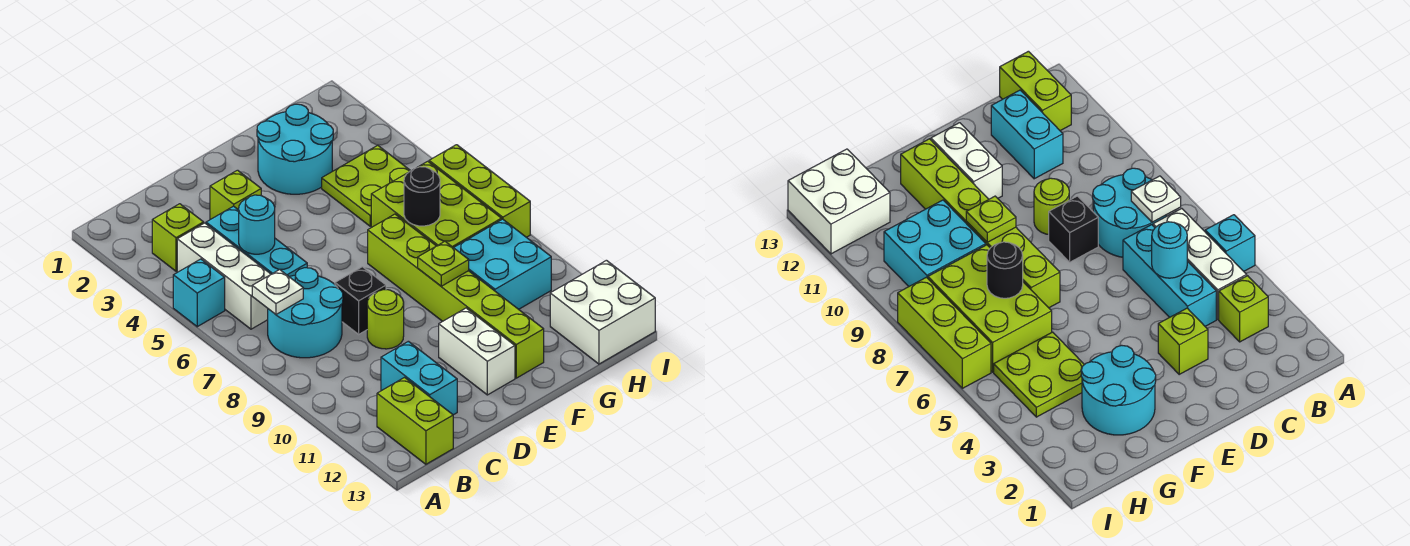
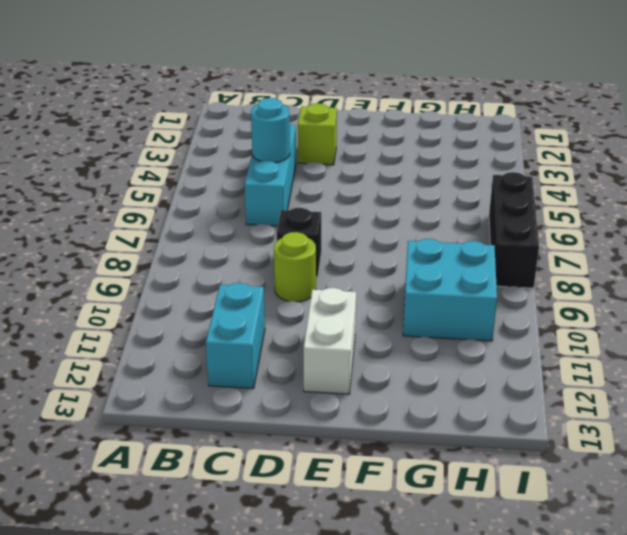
black 1x3 brick [489,172,539,288] -> lime 1x3 brick [429,145,530,237]
none -> cyan 1x1 brick [173,259,225,327]
none -> lime 1x1 brick [152,204,204,271]
none -> white 1x3 brick [177,223,271,329]

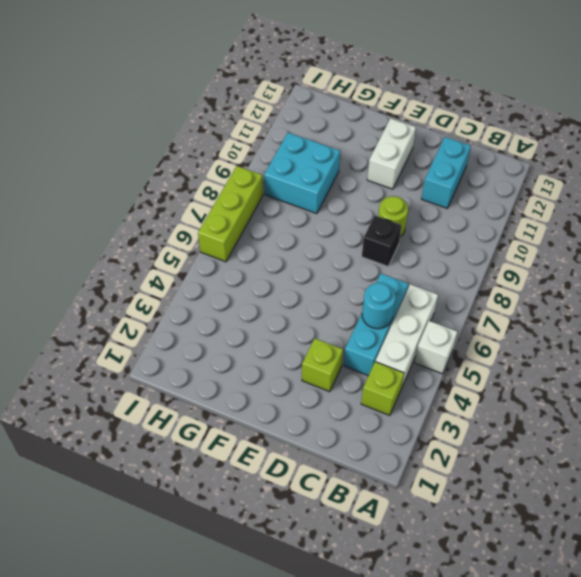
white 1x1 brick [414,321,457,374] -> cyan 1x1 brick [173,259,225,327]
none -> cyan 2x2 round brick [268,268,343,358]
none -> lime 1x2 brick [377,378,453,464]
none -> cyan 2x2 round brick [257,104,333,194]

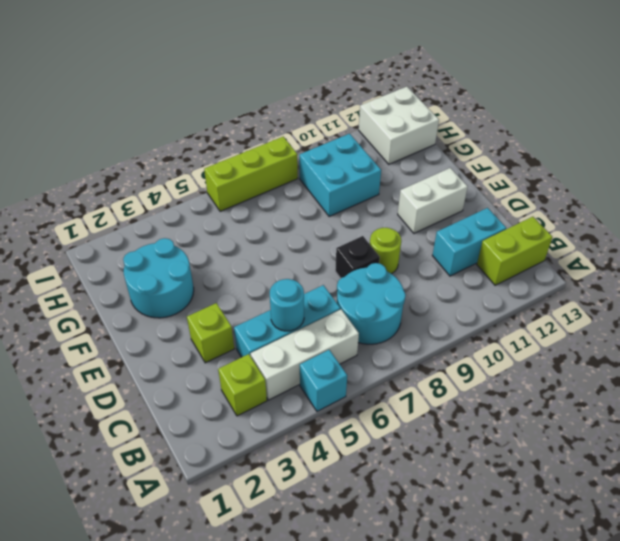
none -> lime 1x6 brick [368,214,544,378]
none -> lime 2x2 plate [322,145,410,226]
none -> lime 2x3 brick [371,161,502,248]

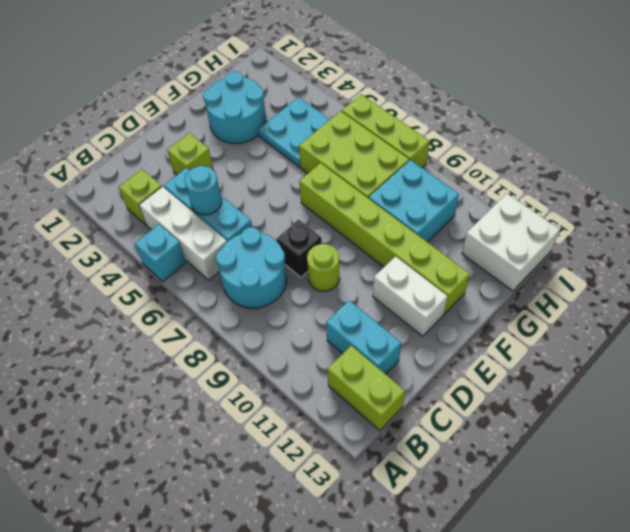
cyan 2x2 plate [258,97,330,167] -> lime 2x2 plate [322,145,410,226]
none -> white 1x1 plate [252,270,303,314]
none -> lime 1x1 plate [418,241,469,286]
none -> black 1x1 round brick [404,167,440,226]

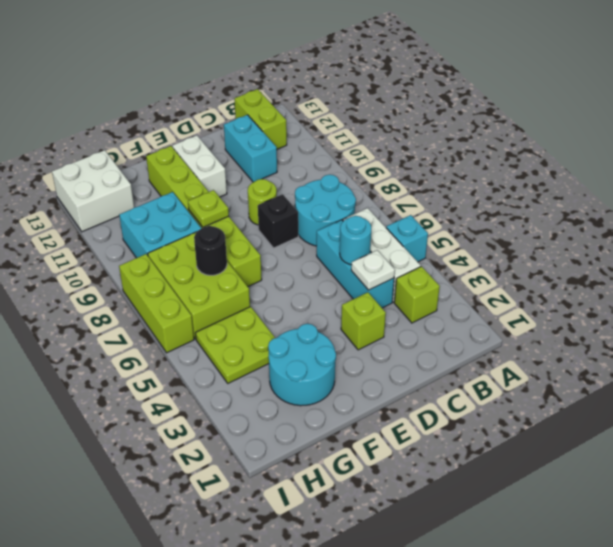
white 1x1 plate [351,250,395,290] -> white 1x1 plate moved to [252,270,303,314]

